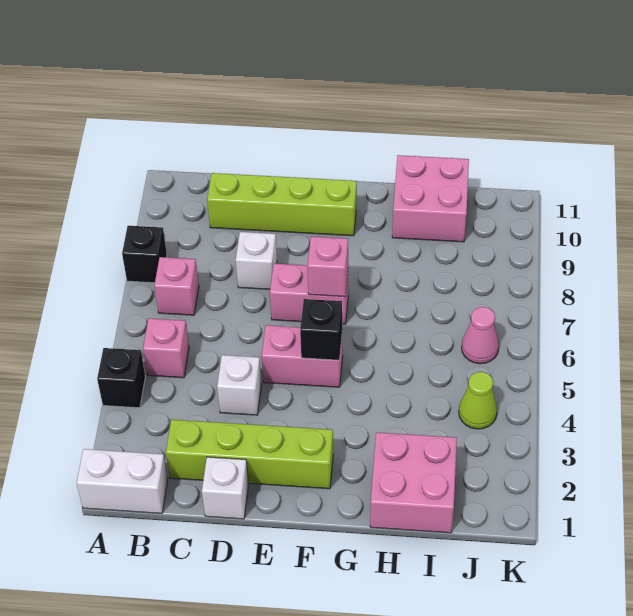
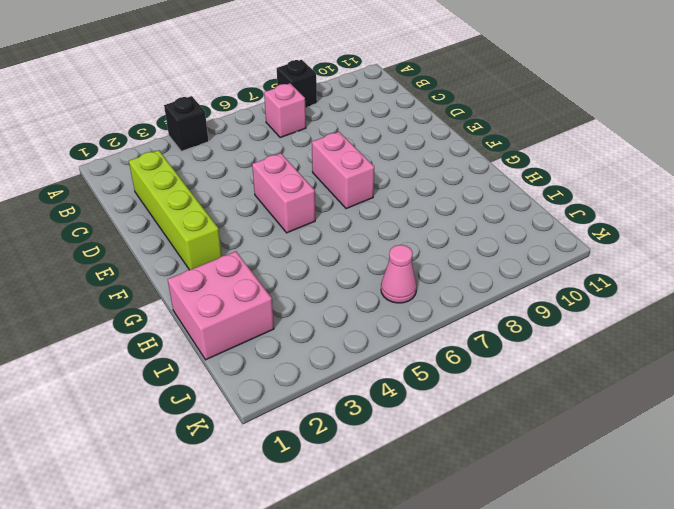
none -> white 1x2 brick [77,449,168,513]
none -> pink 1x1 brick [143,318,189,378]
none -> lime 1x4 brick [207,173,357,236]

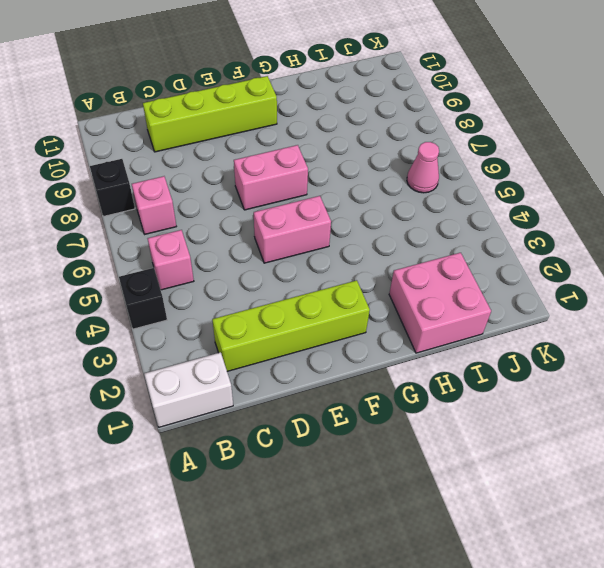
none -> white 1x1 brick [202,457,249,519]
none -> white 1x1 brick [217,355,261,415]
none -> white 1x1 brick [236,232,277,289]

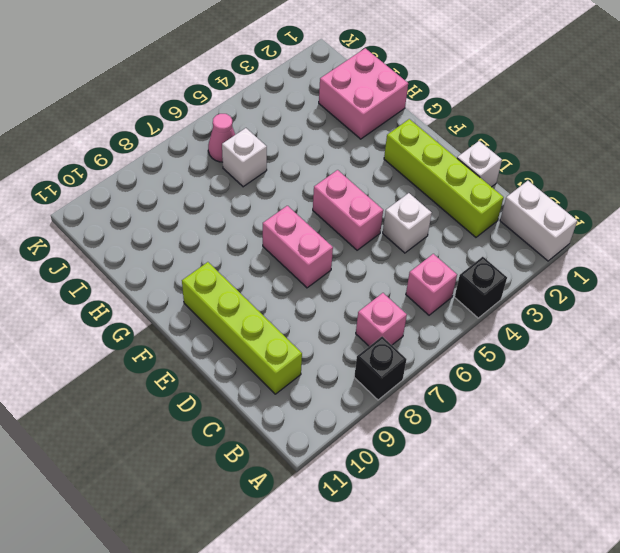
white 1x1 brick [222,128,267,187] -> white 1x1 brick moved to [236,232,277,289]
none -> pink 2x2 brick [392,155,469,242]
none -> lime 1x1 cone [459,372,497,429]
none -> black 1x1 brick [300,299,342,360]

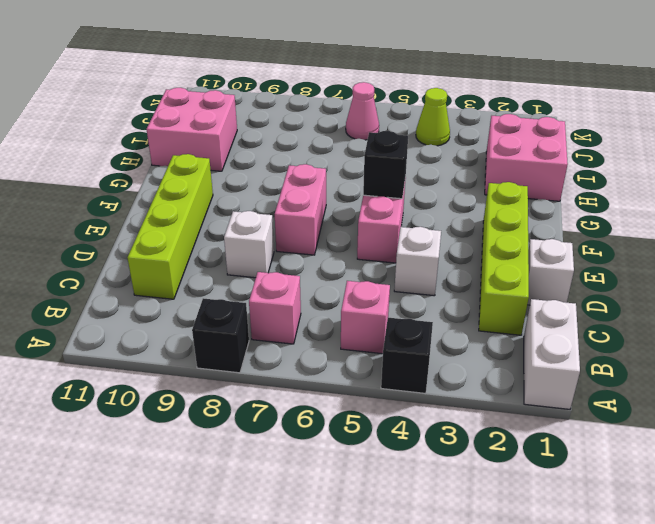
none -> pink 1x1 brick [307,237,348,297]

